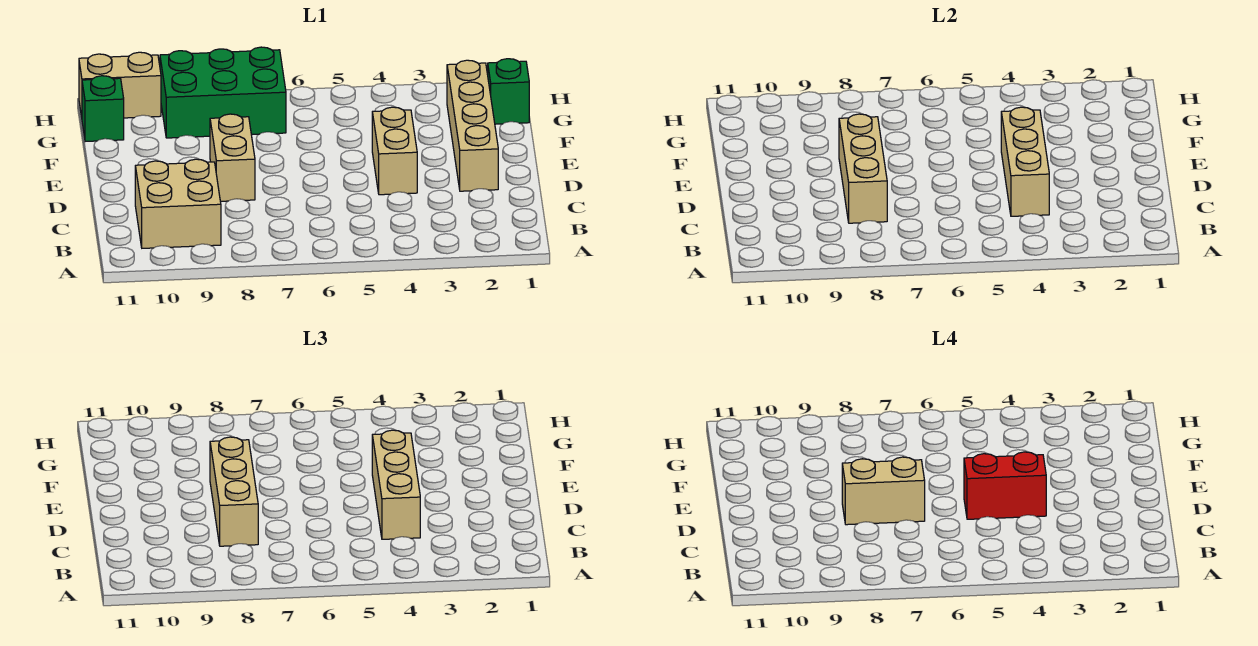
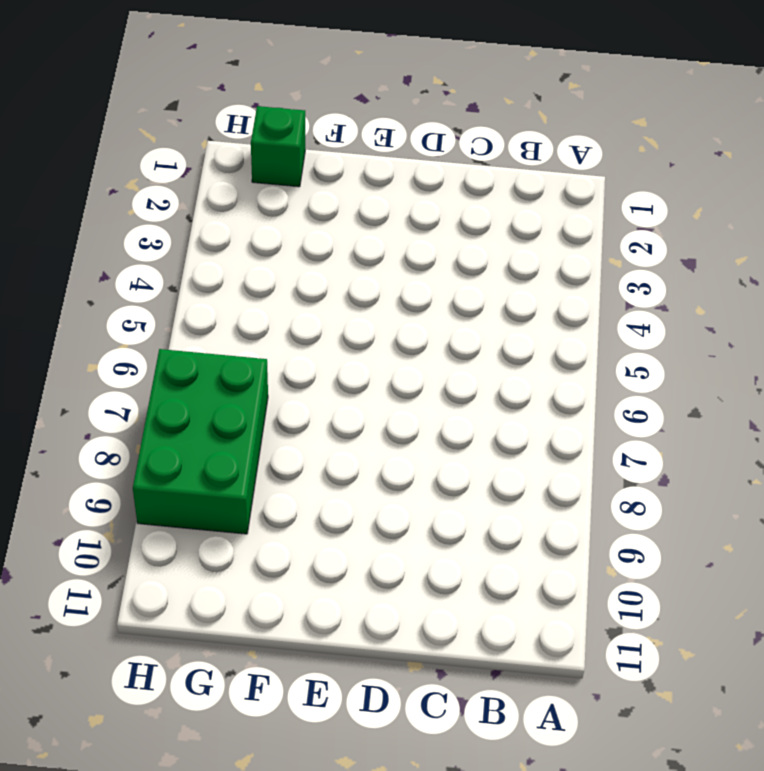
none -> tan 2x2 brick [135,159,221,248]
none -> tan 1x4 brick [447,60,498,191]
none -> tan 1x2 brick [372,107,417,195]

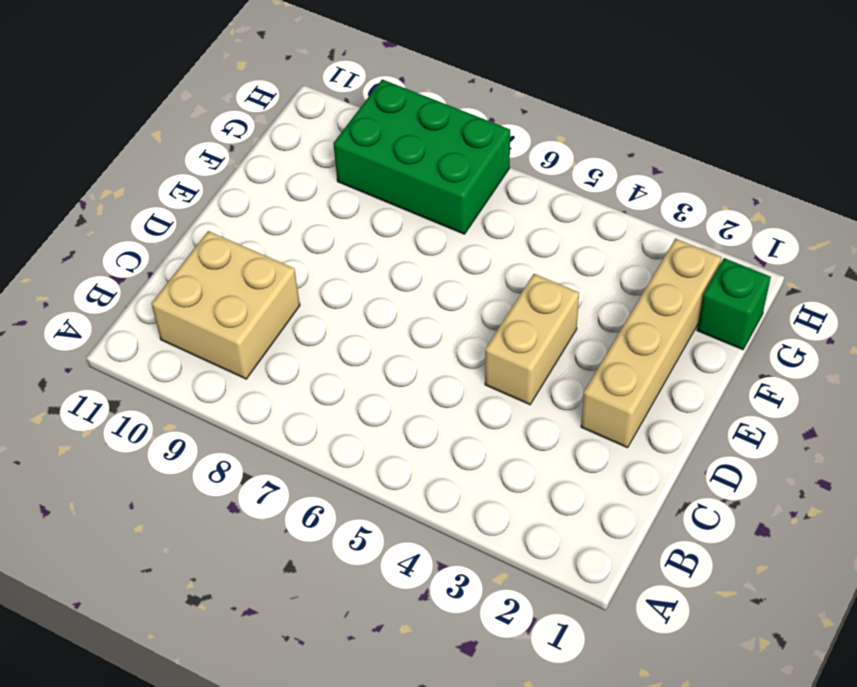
none -> tan 1x2 brick [210,114,255,201]
none -> green 1x1 brick [82,76,124,142]
none -> tan 1x2 brick [79,52,161,118]

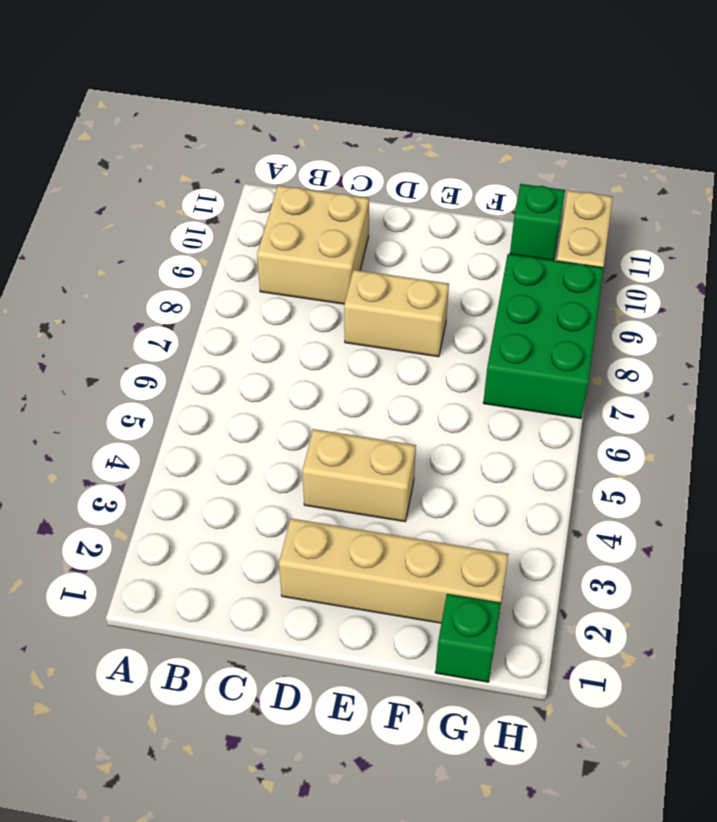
none -> tan 1x3 brick [1001,107,1049,216]
none -> tan 1x3 brick [839,114,887,223]
none -> tan 1x3 brick [372,430,420,539]

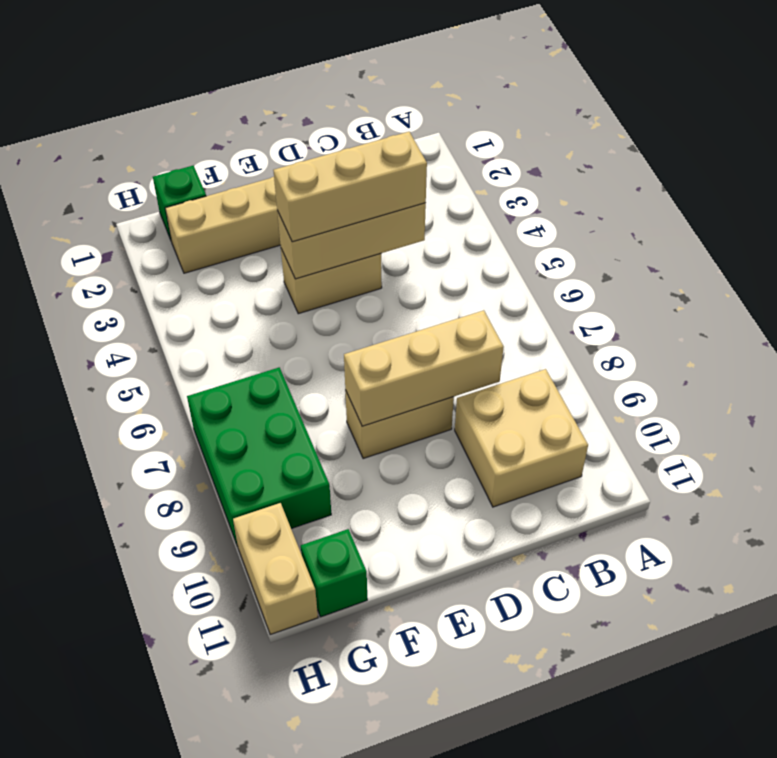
none -> tan 1x3 brick [210,437,258,546]
none -> red 1x2 brick [964,452,1046,519]
none -> tan 1x2 brick [842,457,925,525]

